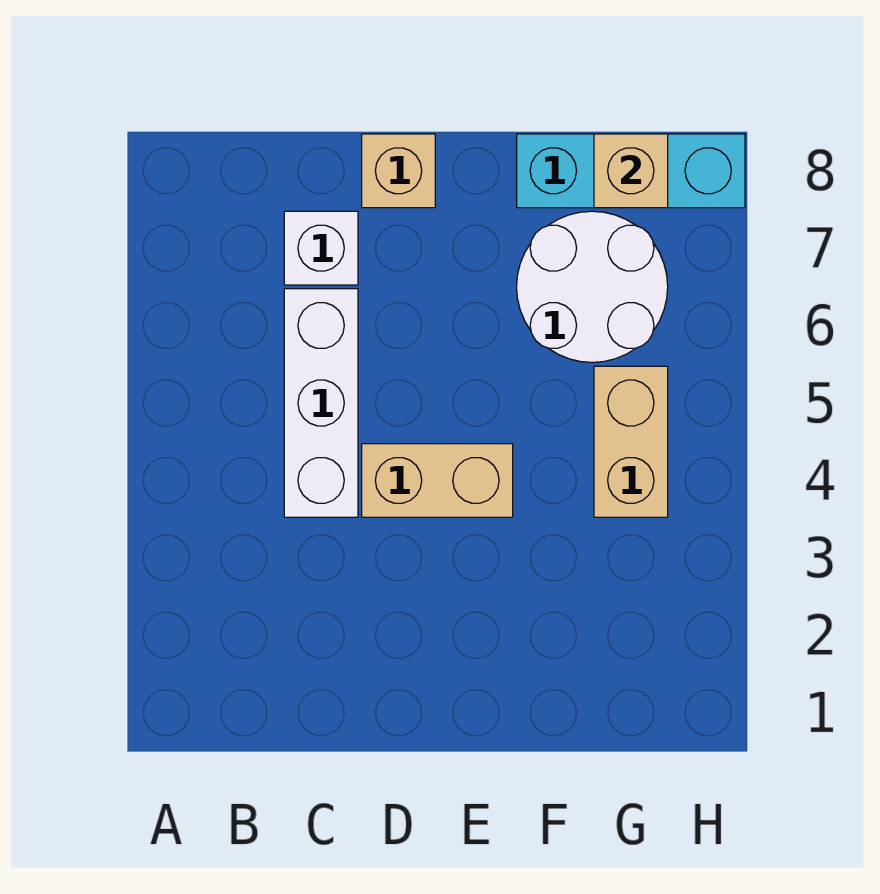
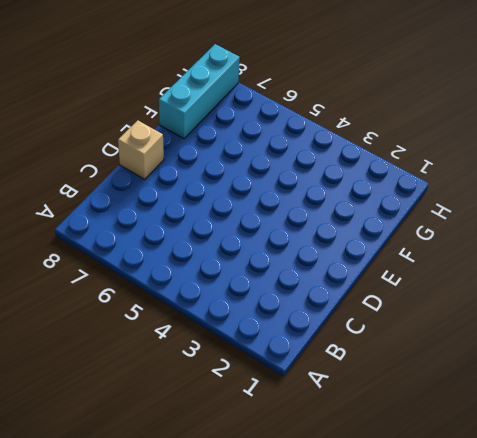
none -> white 1x3 brick [284,289,358,517]
none -> white 1x1 brick [284,211,358,285]

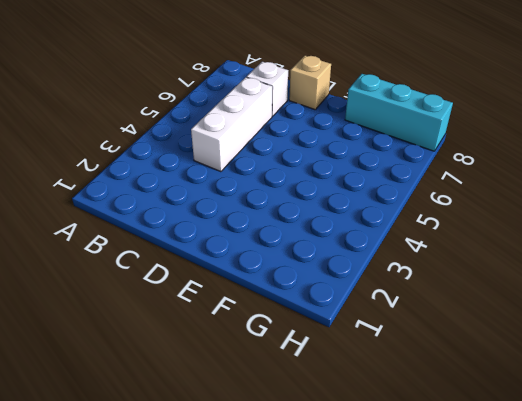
none -> tan 1x2 brick [362,444,513,517]
none -> white 2x2 round brick [517,211,668,362]

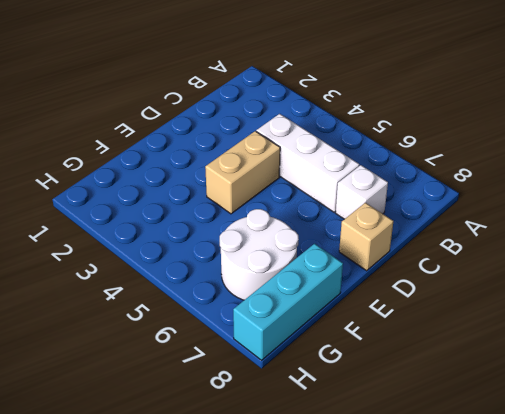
none -> tan 1x2 brick [594,366,668,517]
none -> tan 1x1 brick [594,134,668,208]

